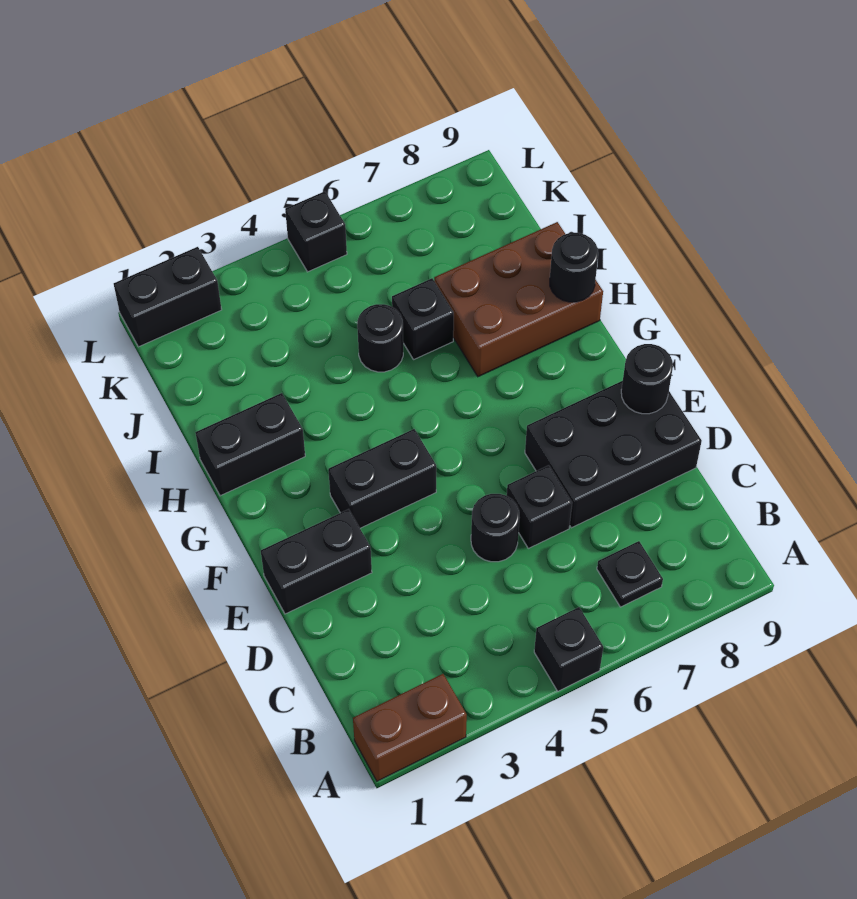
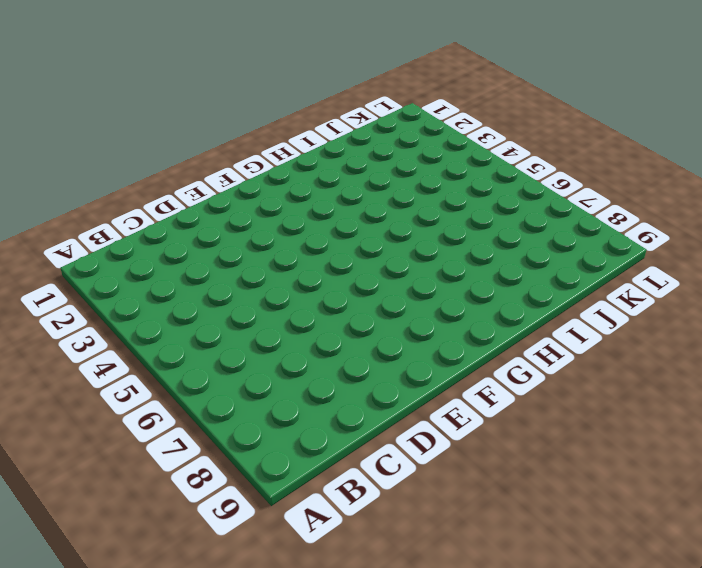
none -> brown 1x2 brick [353,674,467,781]
none -> black 1x1 brick [534,607,603,691]
none -> black 1x1 plate [597,541,663,607]

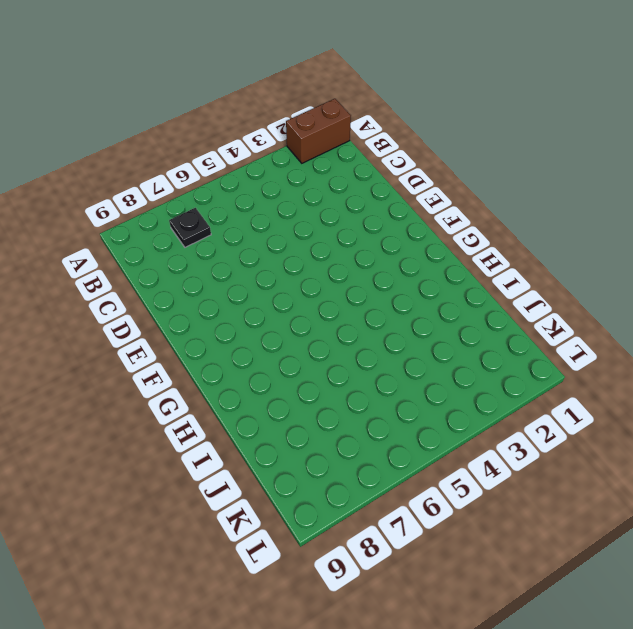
none -> black 1x1 brick [534,607,603,691]
none -> black 1x1 round brick [471,494,520,562]
none -> black 1x1 brick [507,465,572,548]

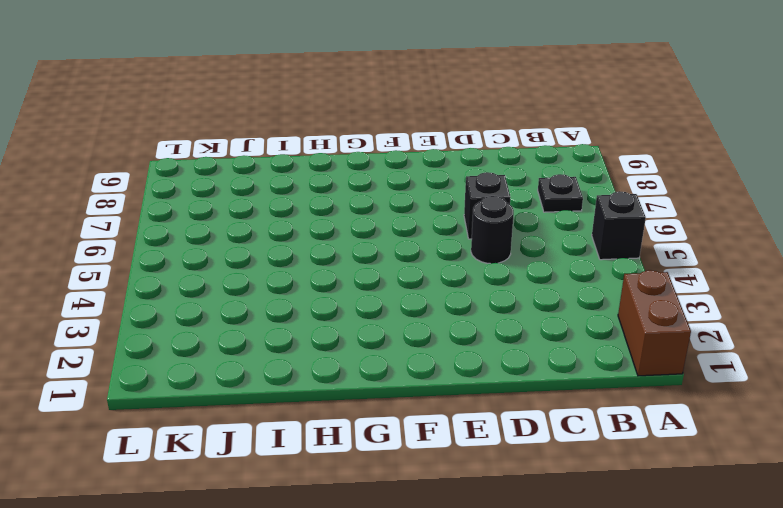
none -> black 2x3 brick [525,381,702,528]
none -> black 1x2 brick [261,509,372,614]
none -> black 1x2 brick [328,429,436,528]

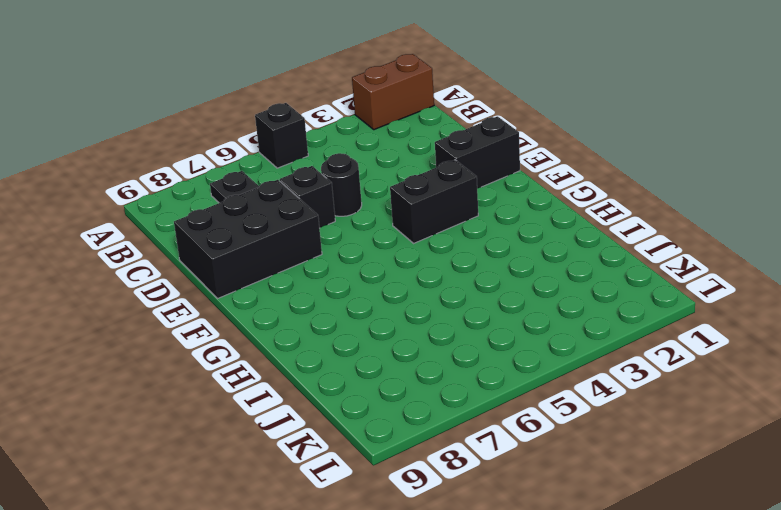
none -> black 1x2 brick [195,393,305,496]
none -> brown 2x3 brick [434,222,603,377]
none -> black 1x1 round brick [357,304,403,372]

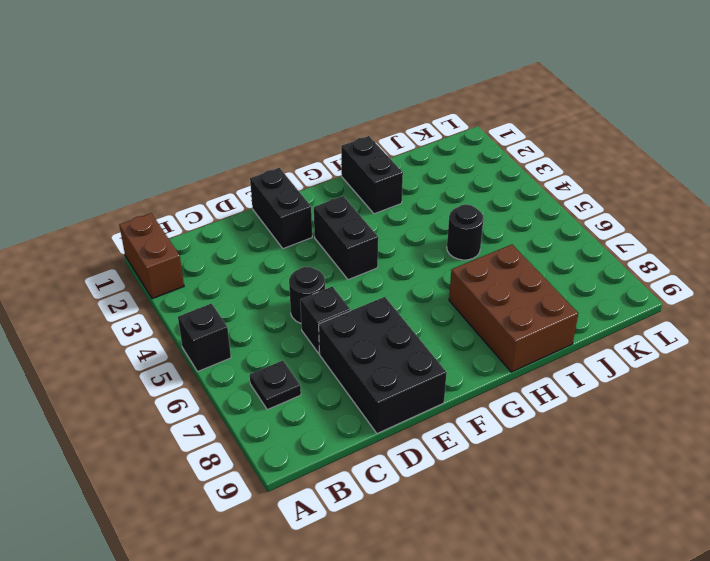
none -> black 1x1 brick [392,278,454,359]
none -> black 1x2 brick [114,247,222,347]
none -> black 1x1 brick [285,191,347,272]

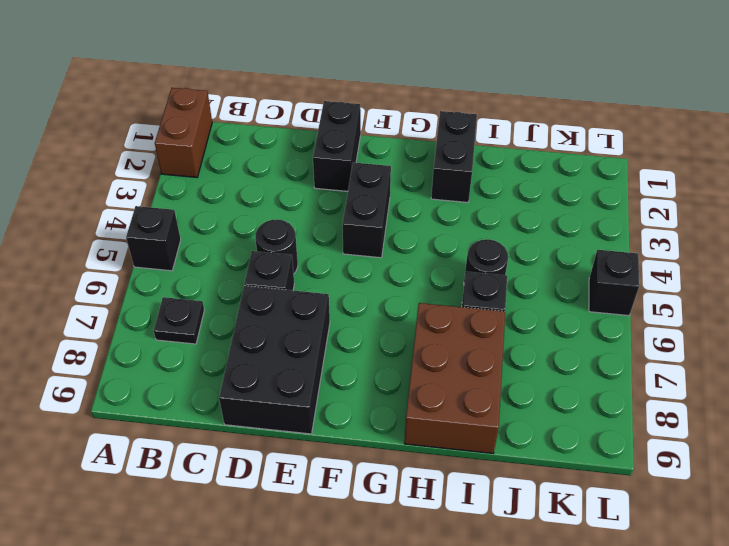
none -> black 1x2 brick [114,247,222,347]
none -> black 1x1 round brick [621,344,673,414]
none -> black 1x1 round brick [550,233,598,302]

